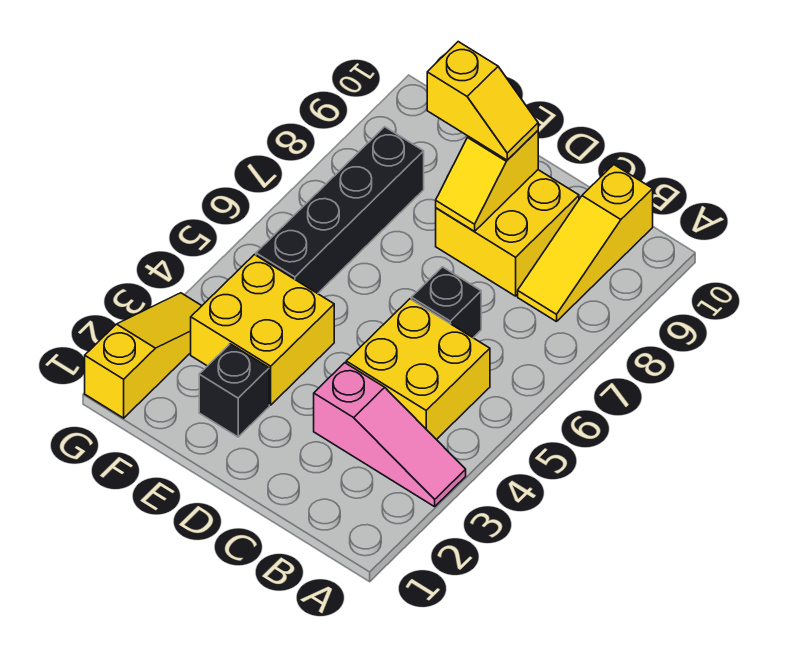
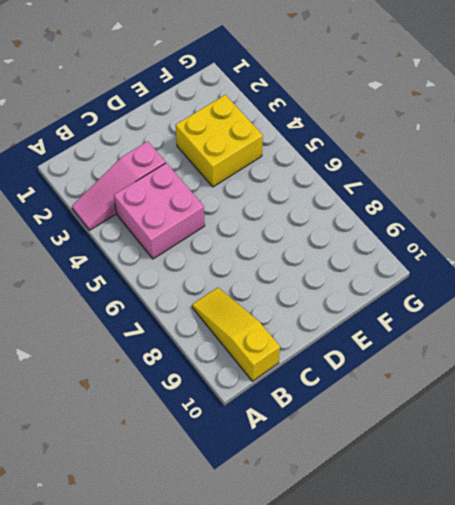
pink 2x2 brick [114,163,205,259] -> yellow 2x2 brick [346,299,490,439]
none -> black 1x1 brick [411,267,481,338]
none -> yellow 2x2 brick [436,170,579,296]

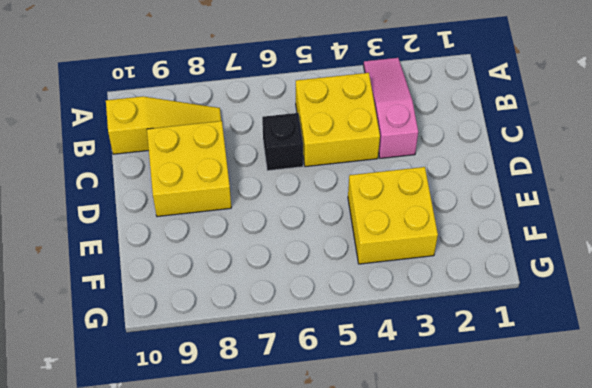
none -> black 1x1 brick [199,344,269,437]
none -> black 1x4 brick [256,127,424,294]

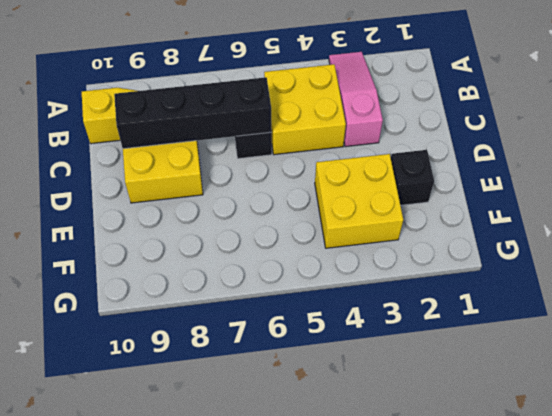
black 1x4 brick [114,77,272,149] -> black 1x4 brick moved to [256,127,424,294]
none -> yellow 1x3 slope [85,293,201,418]
none -> yellow 1x2 slope [436,131,538,231]

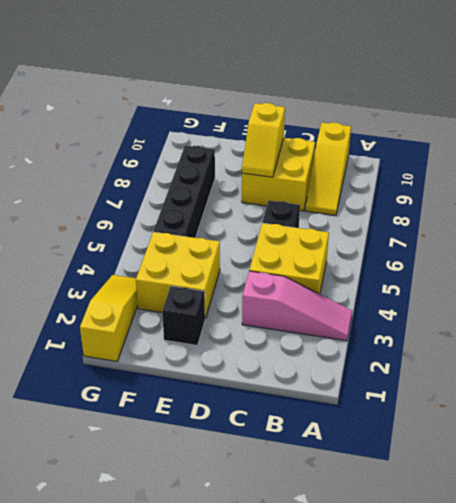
none -> yellow 1x2 slope [427,42,538,160]

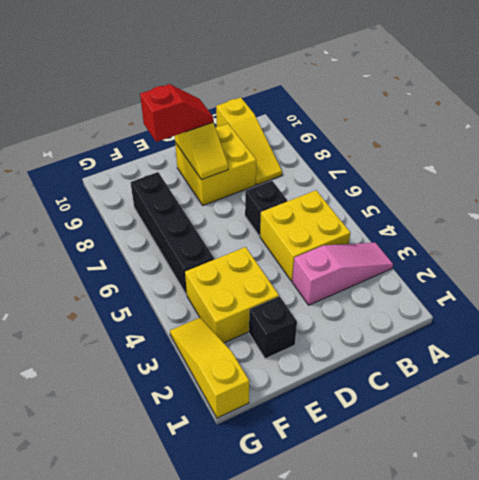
red 1x2 slope [140,84,213,142] -> yellow 1x2 slope [427,42,538,160]

